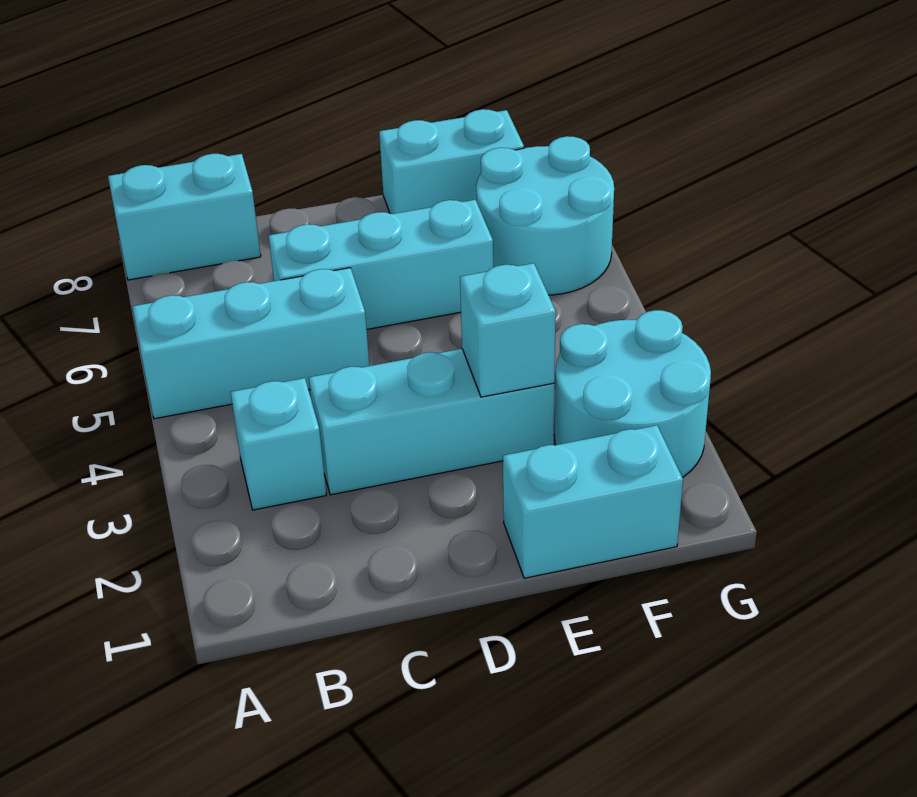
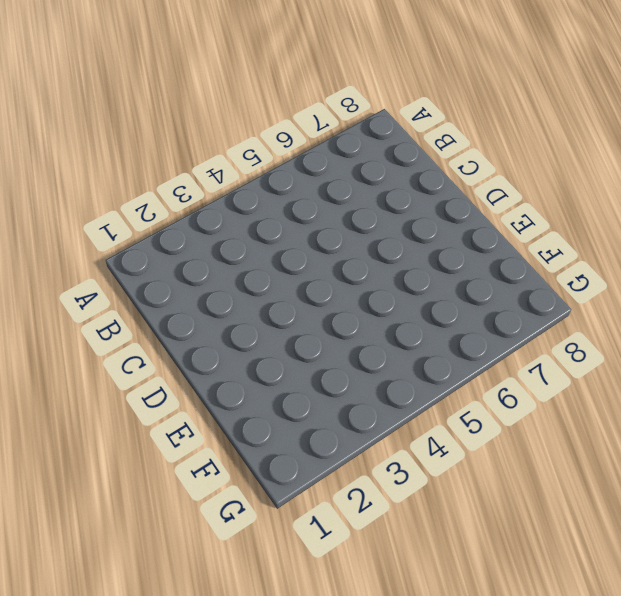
none -> cyan 1x3 brick [132,268,369,419]
none -> cyan 1x2 brick [108,154,261,280]

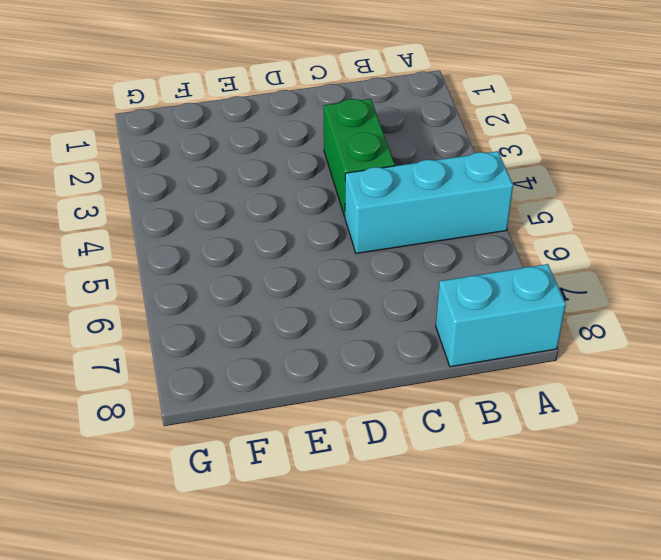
green 1x2 brick [324,99,395,217] -> cyan 1x3 brick [309,349,554,495]
none -> cyan 1x1 brick [231,378,326,510]
none -> cyan 1x3 brick [269,200,493,329]

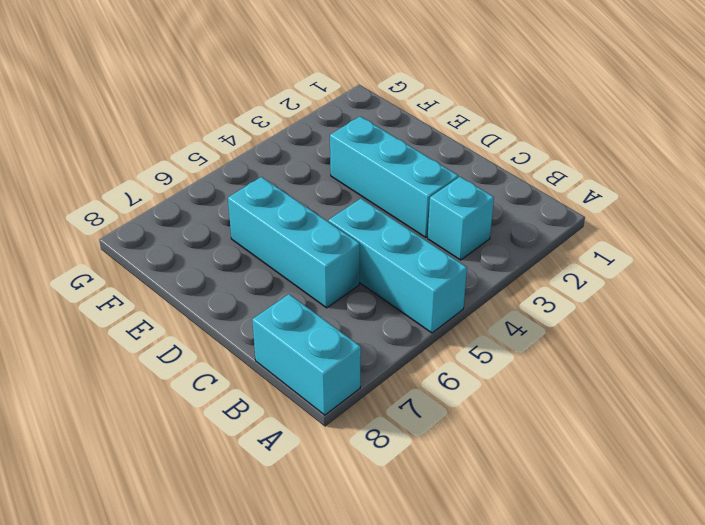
none -> cyan 1x2 brick [503,425,683,578]
none -> cyan 1x2 brick [379,109,524,214]

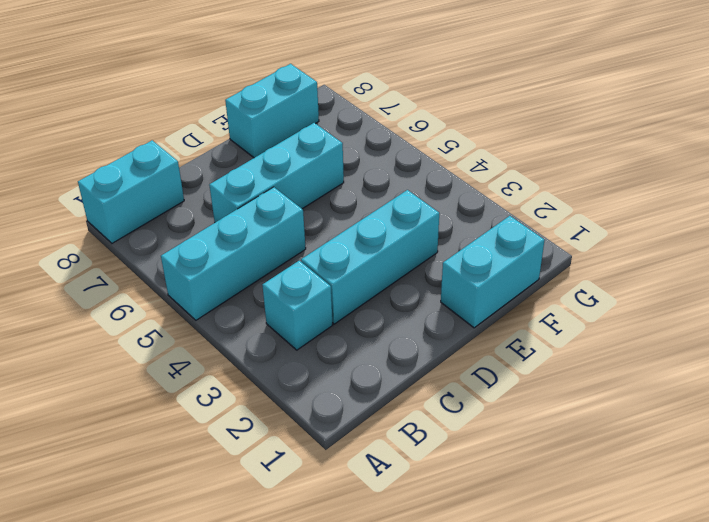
none -> cyan 2x2 round brick [554,310,711,478]
none -> cyan 2x2 round brick [476,136,614,295]

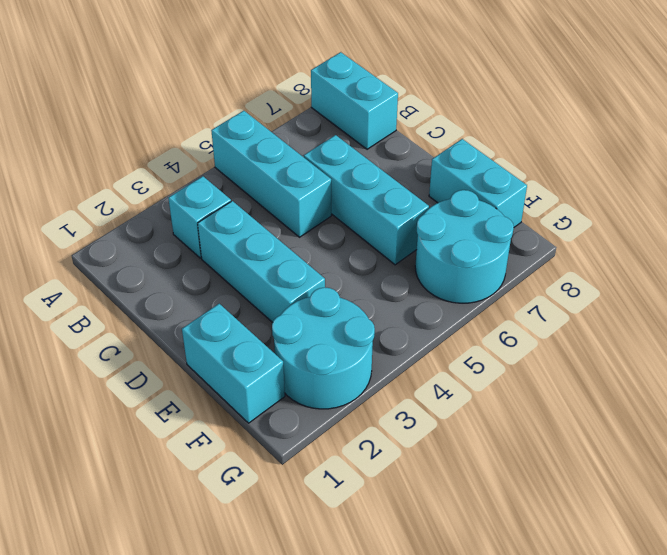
none -> cyan 1x1 brick [460,263,556,397]

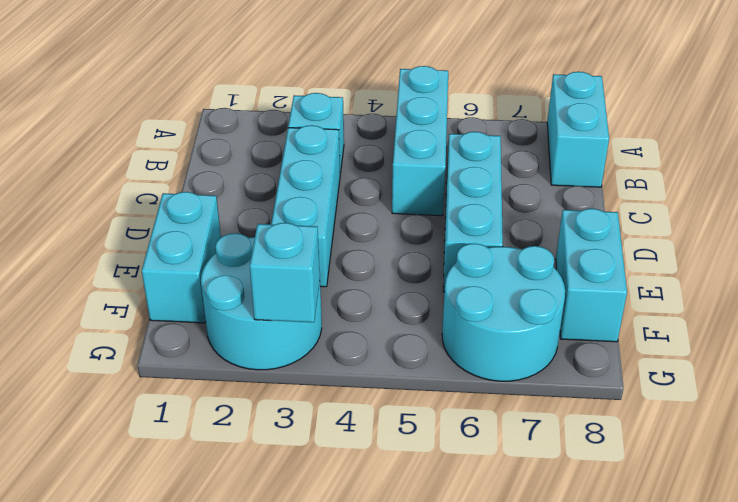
cyan 1x1 brick [250,223,320,322] -> cyan 1x1 brick moved to [460,263,556,397]

